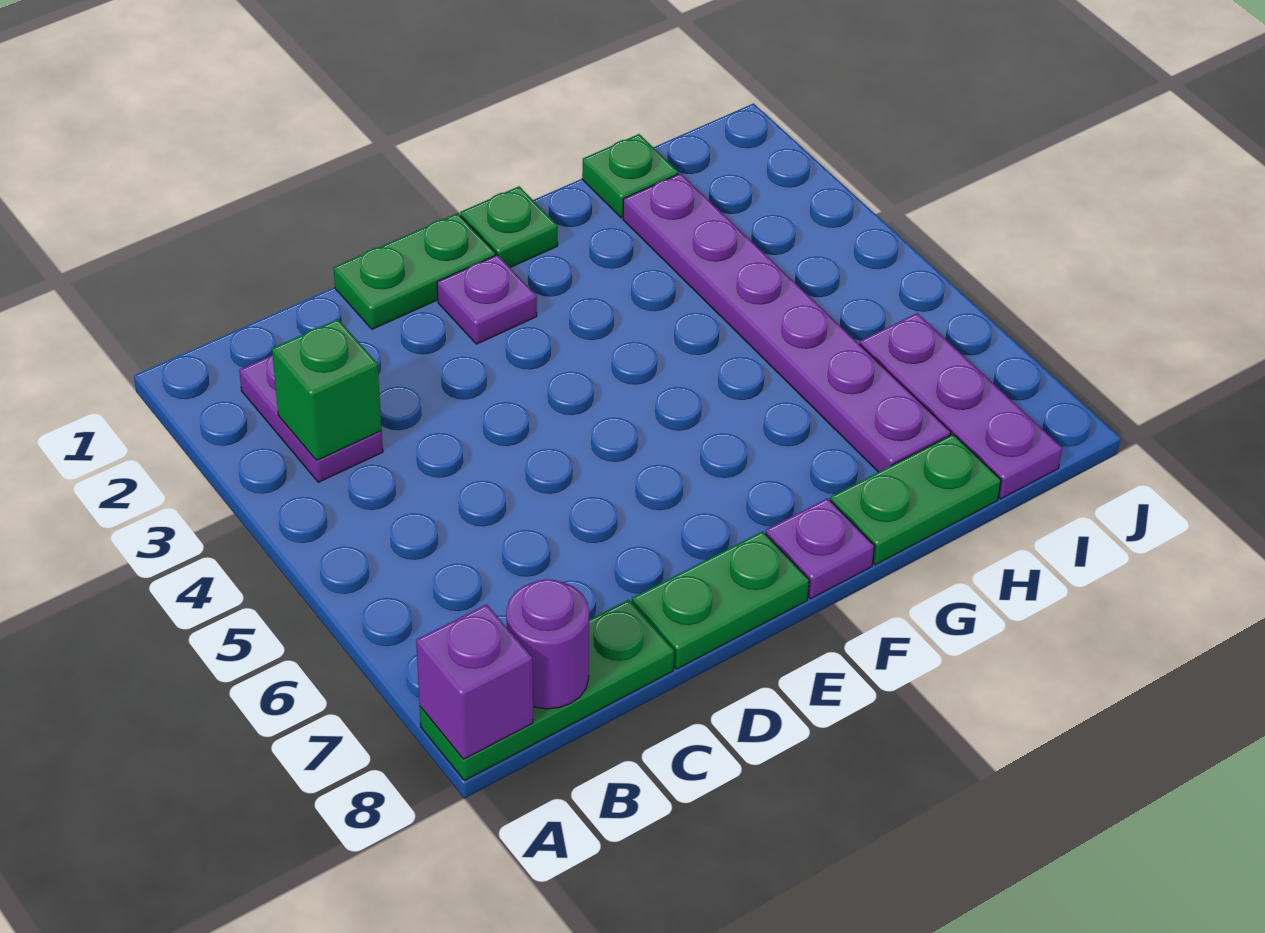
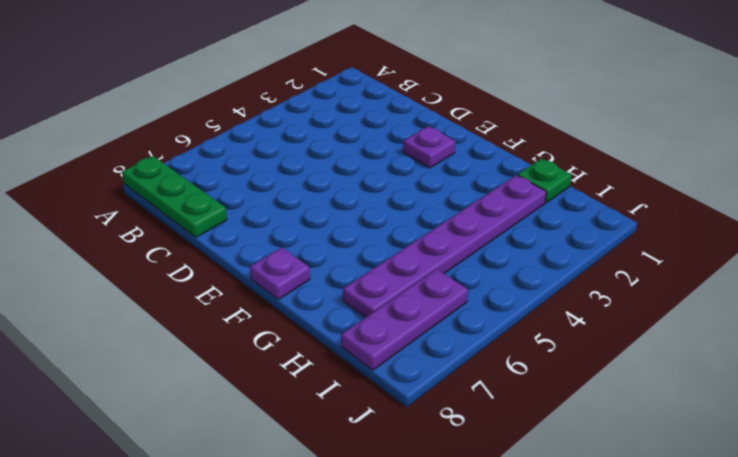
none -> purple 1x2 plate [239,355,383,482]
none -> green 1x2 plate [333,213,496,329]
none -> green 1x2 plate [632,531,809,669]

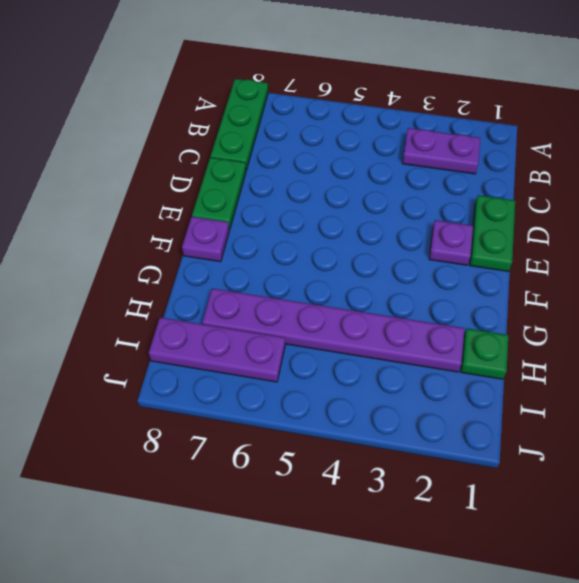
none -> green 1x1 plate [460,186,558,267]
none -> green 1x2 plate [830,434,1001,565]
none -> purple 1x1 brick [416,604,533,759]

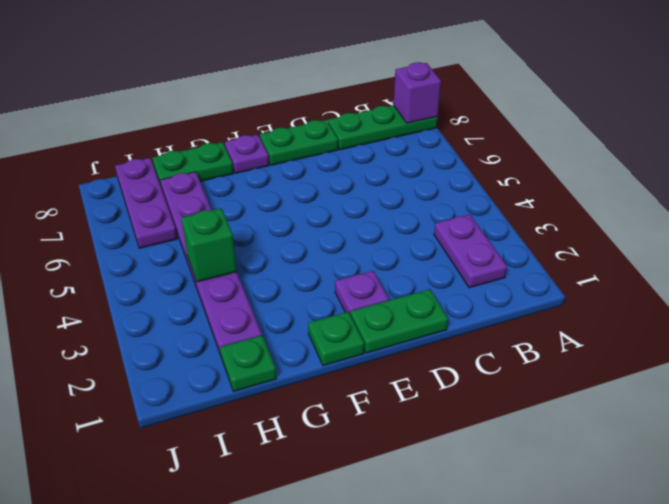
green 1x1 brick [181,208,237,282] -> green 1x1 brick moved to [272,319,382,461]
none -> purple 1x1 round brick [506,579,589,709]

